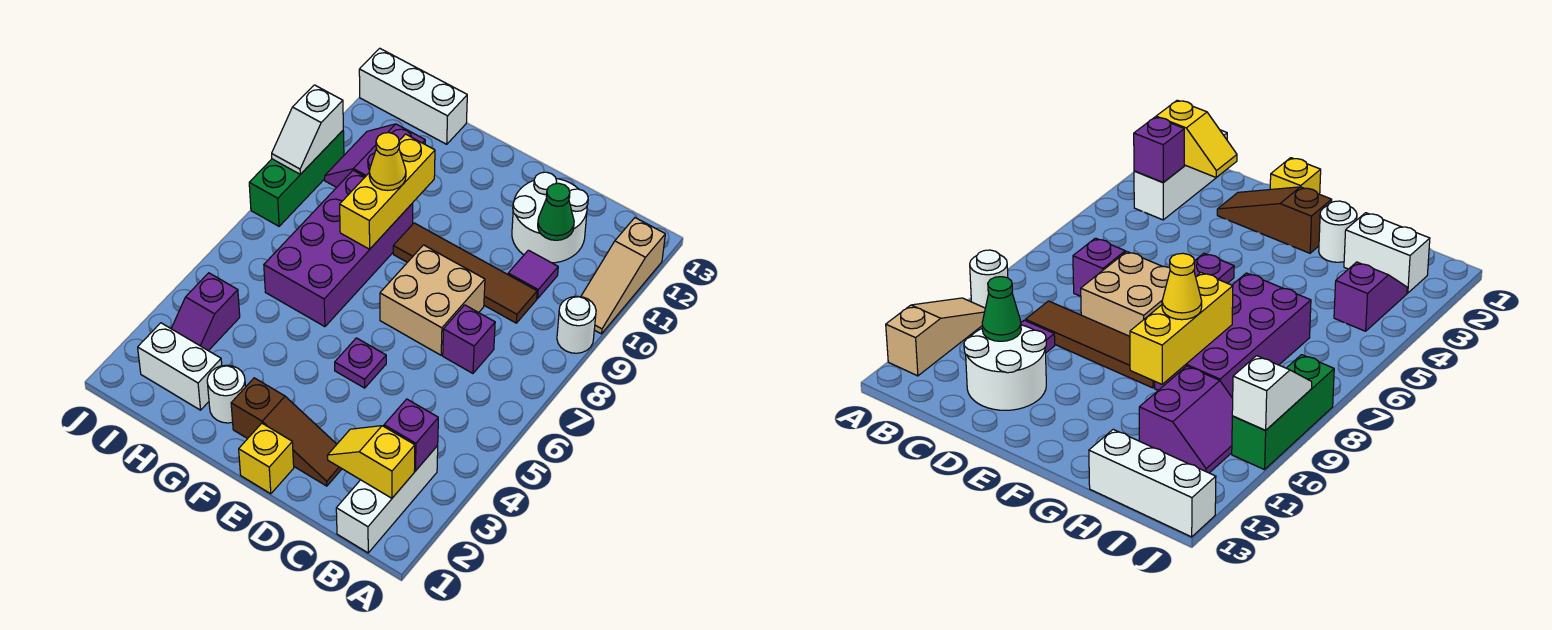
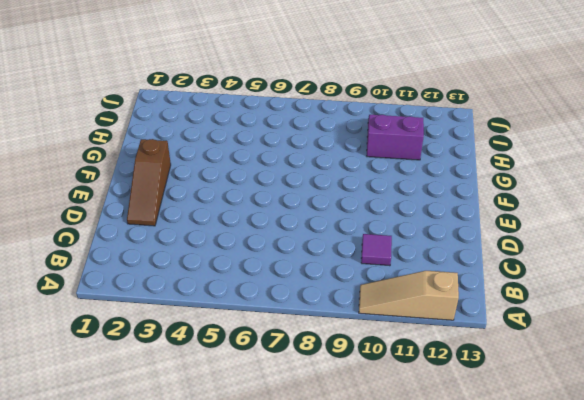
none -> white 1x1 round brick [557,296,596,353]
none -> white 1x3 brick [336,446,438,553]
none -> purple 1x1 brick [443,305,495,373]

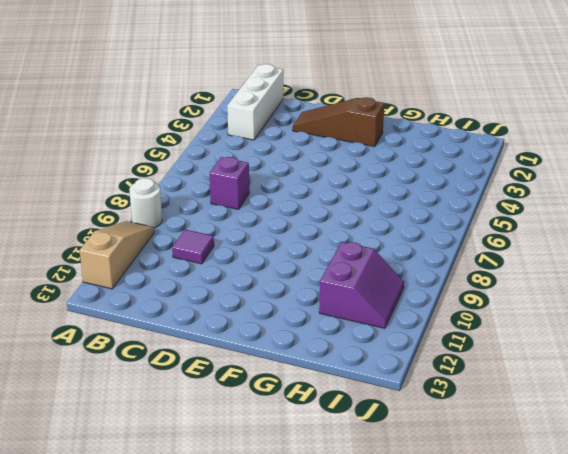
none -> brown 1x4 tile [393,223,537,323]
none -> white 2x2 round brick [512,172,588,263]
none -> tan 2x2 brick [380,245,485,355]

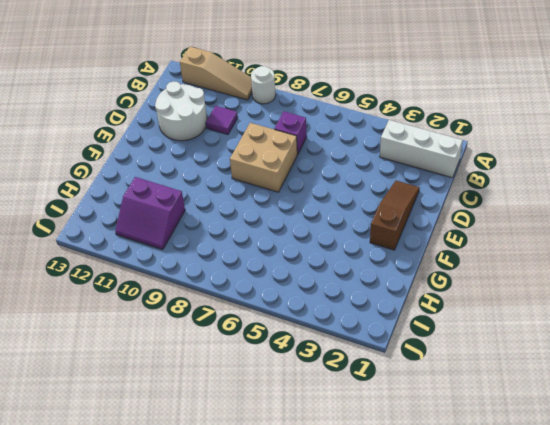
none -> brown 1x4 tile [393,223,537,323]
none -> yellow 1x1 brick [239,423,294,494]
none -> purple 1x1 plate [335,338,386,388]

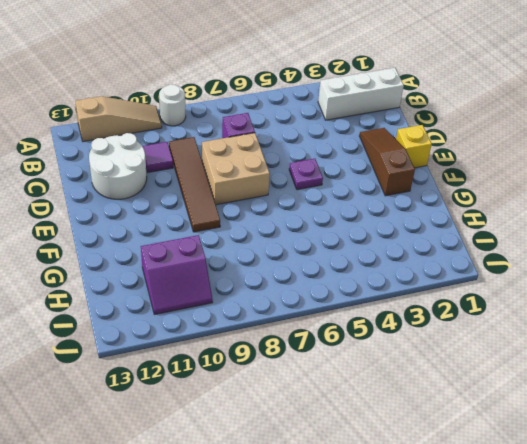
none -> white 1x1 round brick [207,365,245,423]
none -> purple 2x4 brick [264,170,413,327]
none -> white 1x2 brick [138,323,222,410]

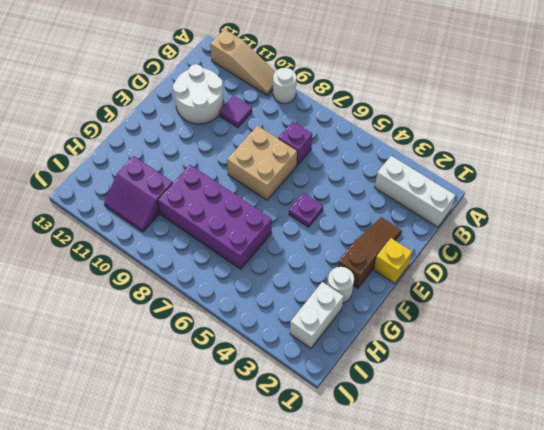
none -> brown 1x4 tile [393,223,537,323]
none -> white 1x3 brick [359,48,467,144]
none -> purple 1x2 slope [171,273,240,351]

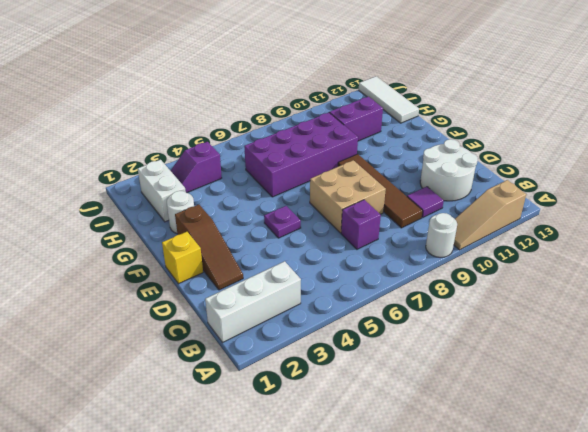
white 1x3 tile [359,76,419,123] -> white 1x3 brick [359,48,467,144]
none -> green 1x3 brick [249,131,344,226]
none -> yellow 1x2 slope [327,426,415,498]
none -> purple 1x1 brick [384,399,438,471]

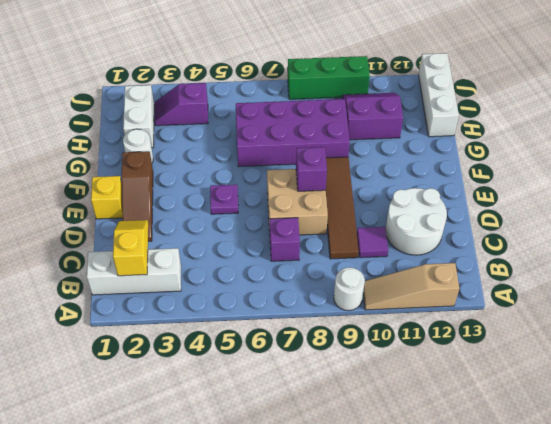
purple 1x1 brick [296,147,327,191] -> purple 1x1 brick moved to [384,399,438,471]
none -> green 1x1 cone [538,183,574,240]
none -> yellow 1x3 brick [340,134,435,249]
none -> white 1x2 slope [272,85,343,174]

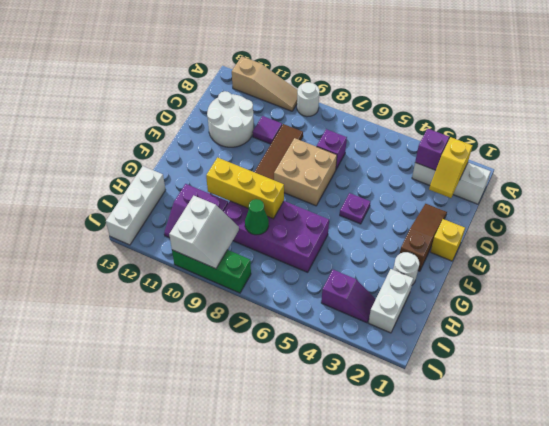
green 1x1 cone [245,199,269,235] -> green 1x1 cone moved to [538,183,574,240]
white 2x2 slope [169,196,239,269] -> white 1x2 slope [272,85,343,174]
none -> yellow 1x1 cone [369,133,406,191]

